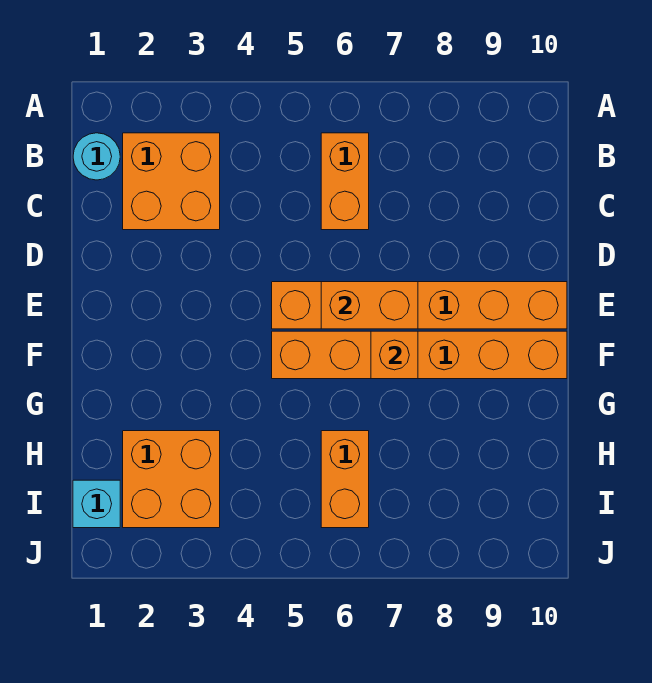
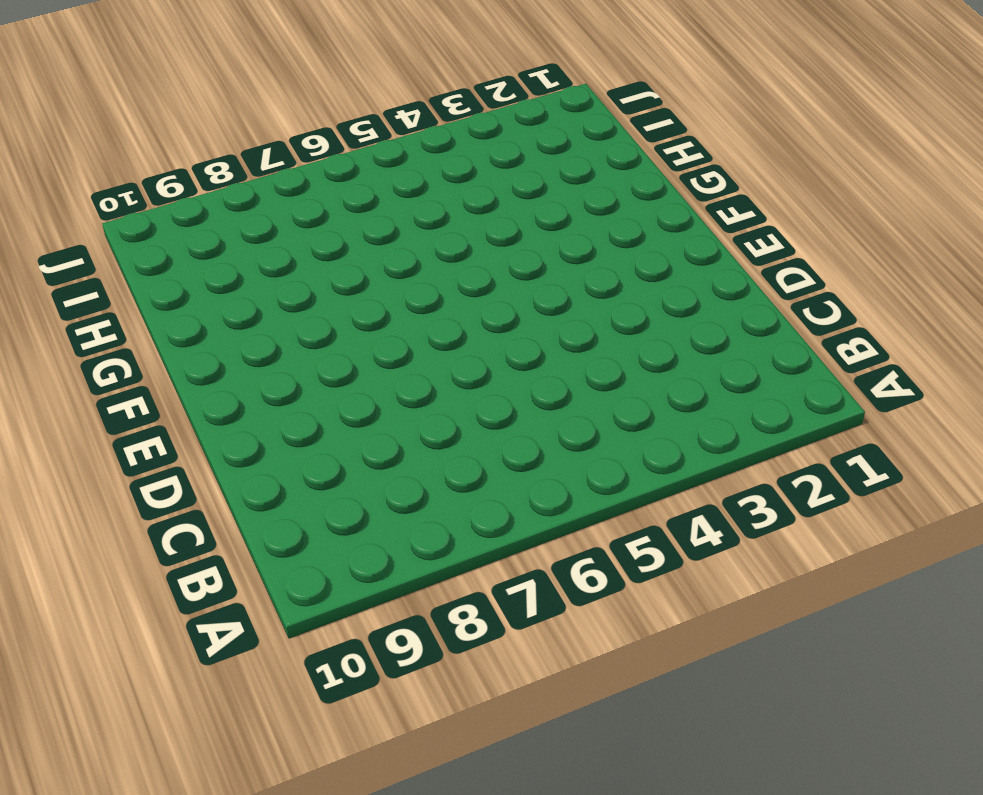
none -> cyan 1x1 round brick [73,133,120,180]
none -> orange 2x2 brick [123,133,220,230]

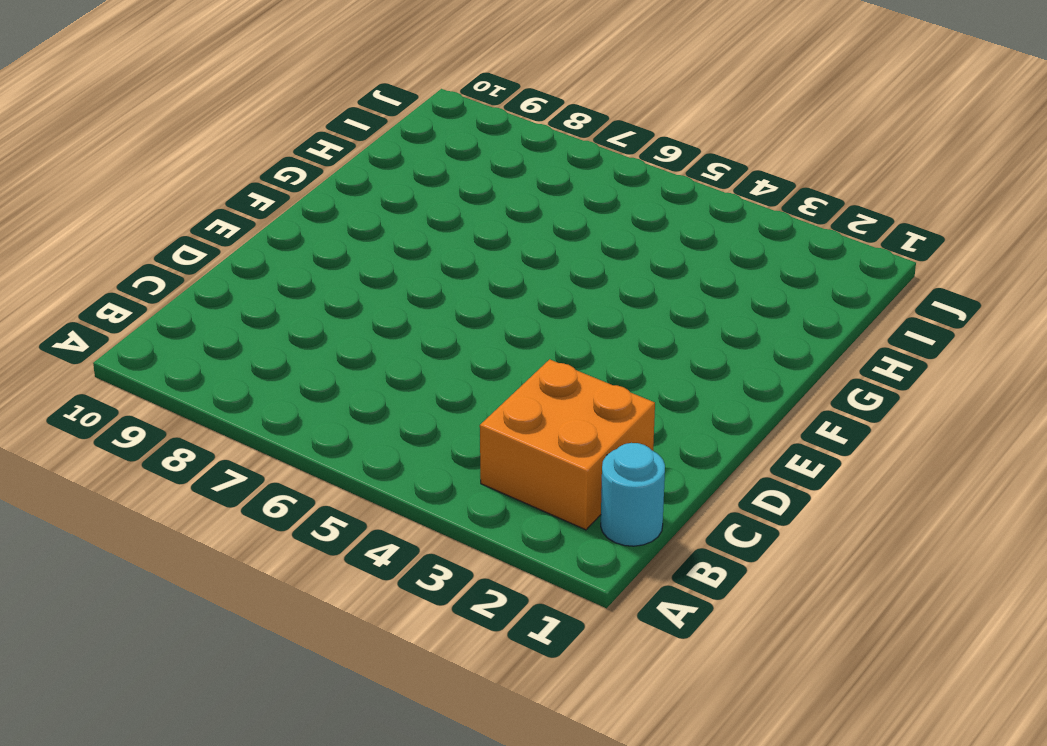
none -> orange 1x2 brick [321,133,369,230]
none -> orange 1x6 brick [272,282,567,329]

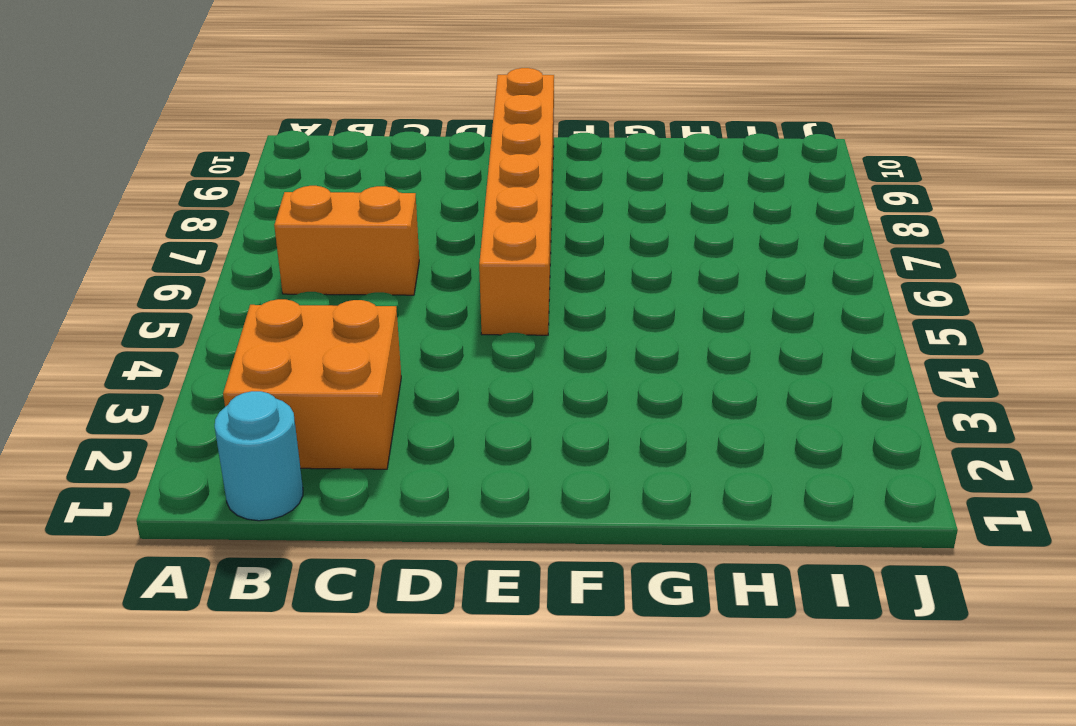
none -> orange 1x6 brick [272,331,567,379]
none -> orange 2x2 brick [123,431,220,528]

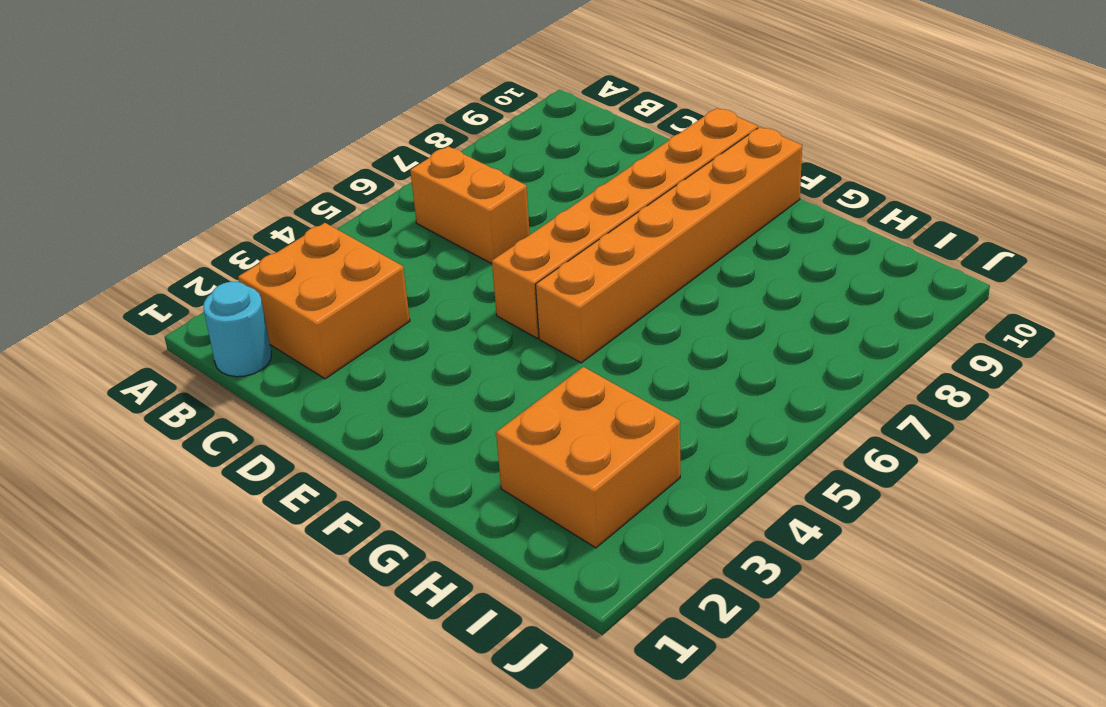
none -> orange 1x2 brick [321,431,369,528]
none -> cyan 1x1 brick [73,480,120,528]

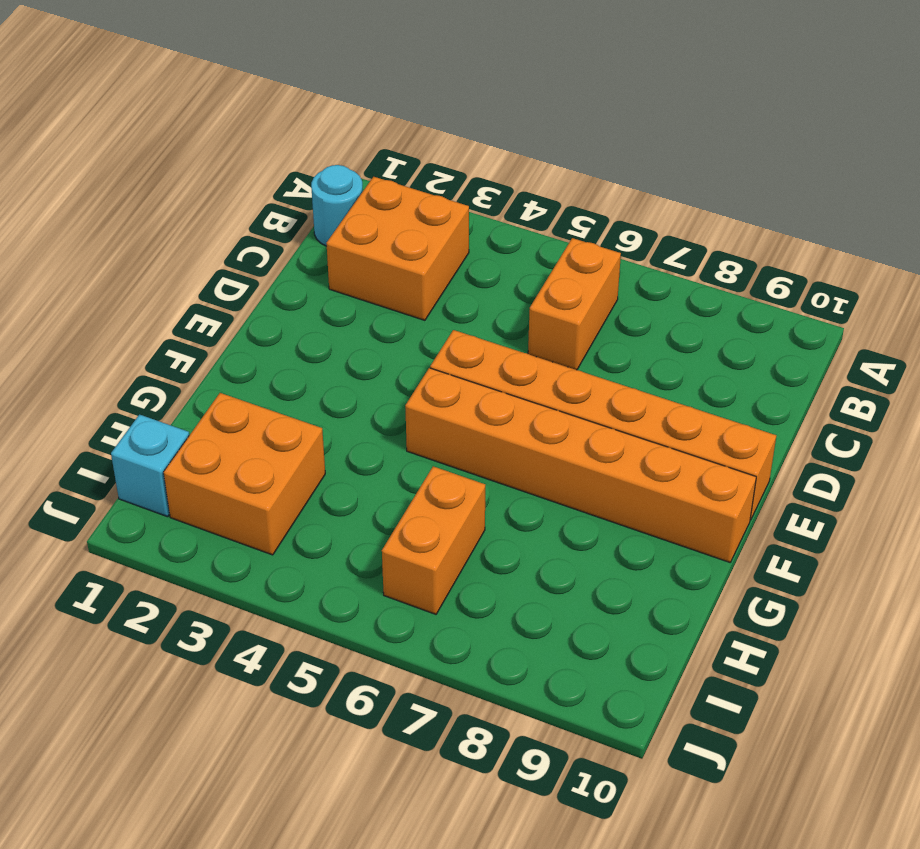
none -> orange 1x2 brick [321,282,418,329]
none -> orange 1x1 brick [371,331,418,379]

